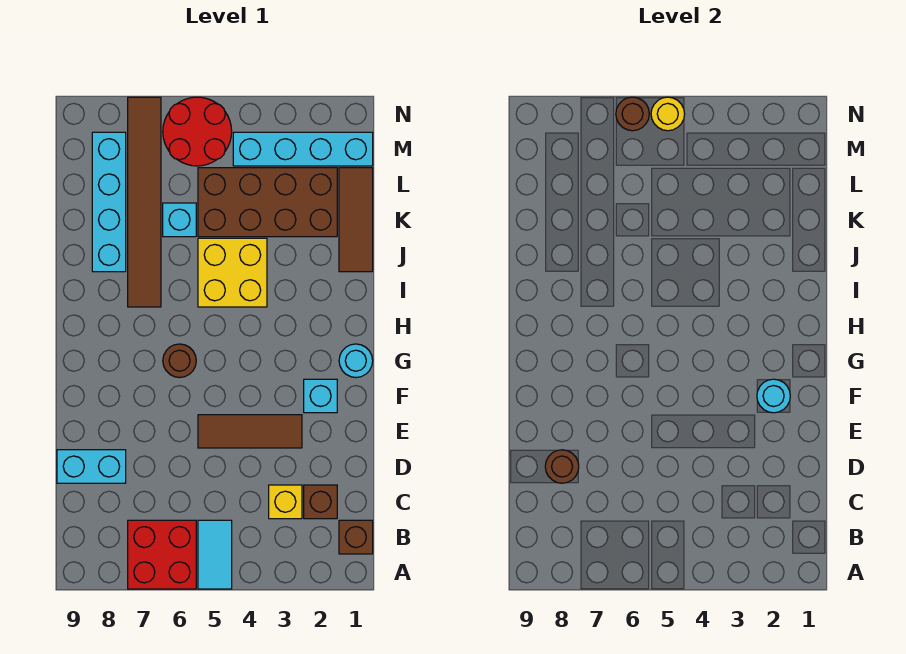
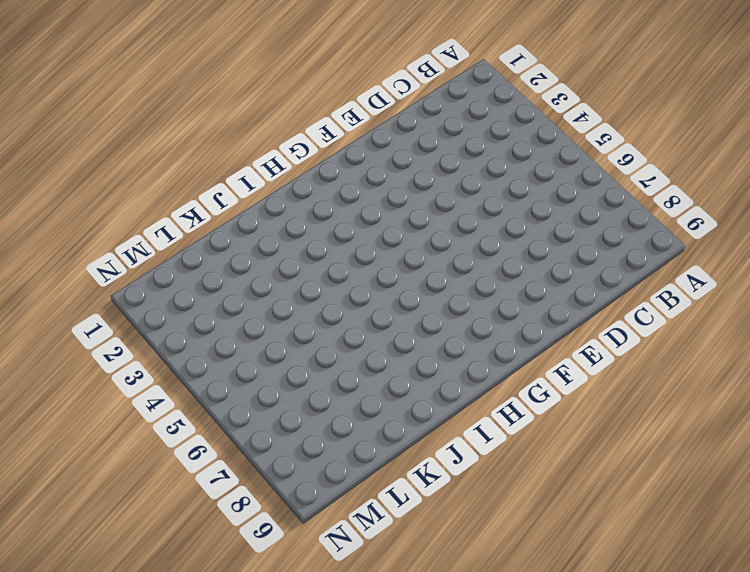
none -> cyan 1x2 tile [198,520,232,589]
none -> red 2x2 brick [128,520,196,589]
none -> brown 1x1 brick [339,520,373,554]

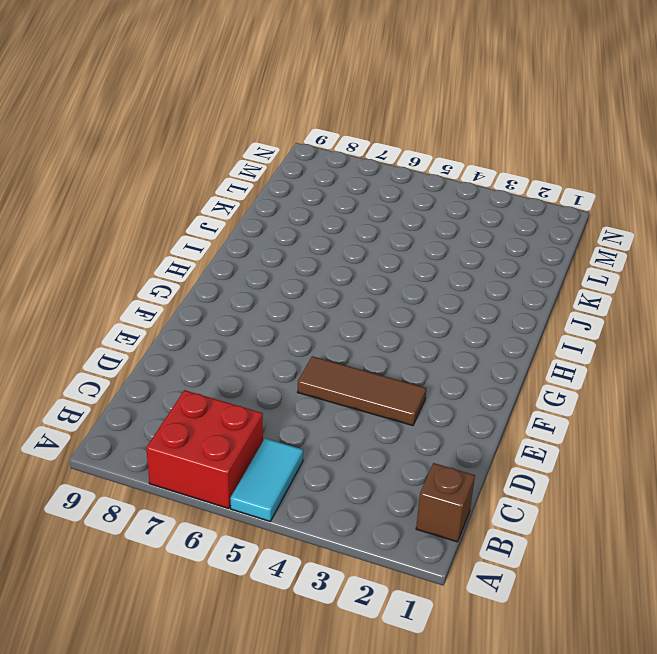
none -> brown 1x1 brick [304,485,337,519]
none -> yellow 1x1 brick [269,485,302,519]
none -> cyan 1x2 brick [57,450,126,483]

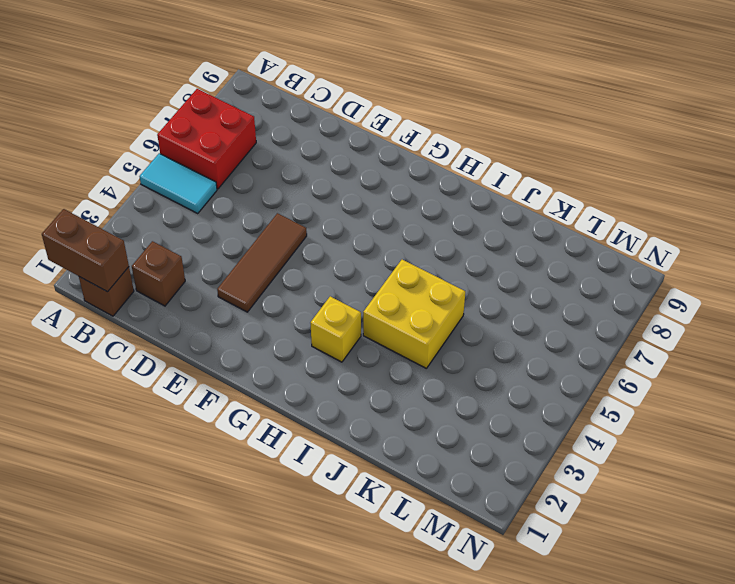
brown 1x2 brick [42,209,129,292] -> none
yellow 1x1 brick [310,296,361,362] -> yellow 1x1 brick moved to [269,485,302,519]
none -> cyan 1x2 brick [57,450,126,483]
none -> cyan 1x1 brick [304,379,337,413]
none -> cyan 1x1 round brick [339,344,373,378]

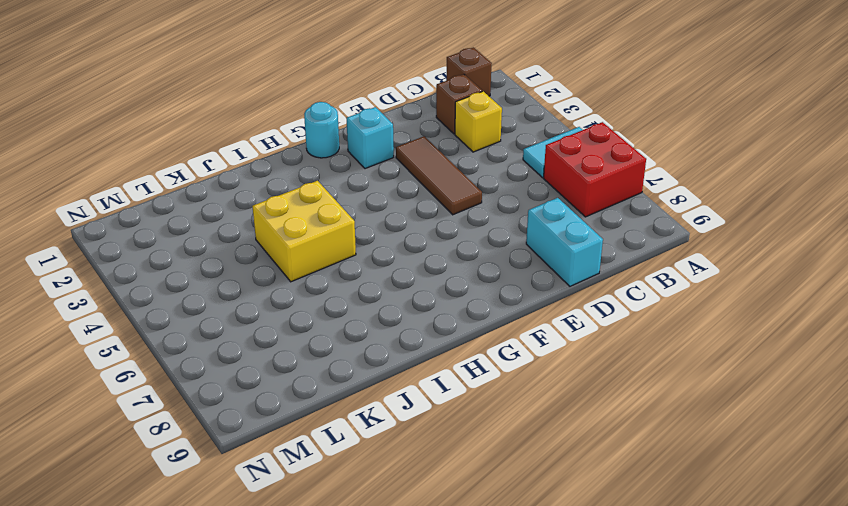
none -> brown 1x1 round brick [163,344,196,378]
none -> brown 1x6 tile [128,97,161,307]
none -> brown 1x3 tile [339,168,373,272]

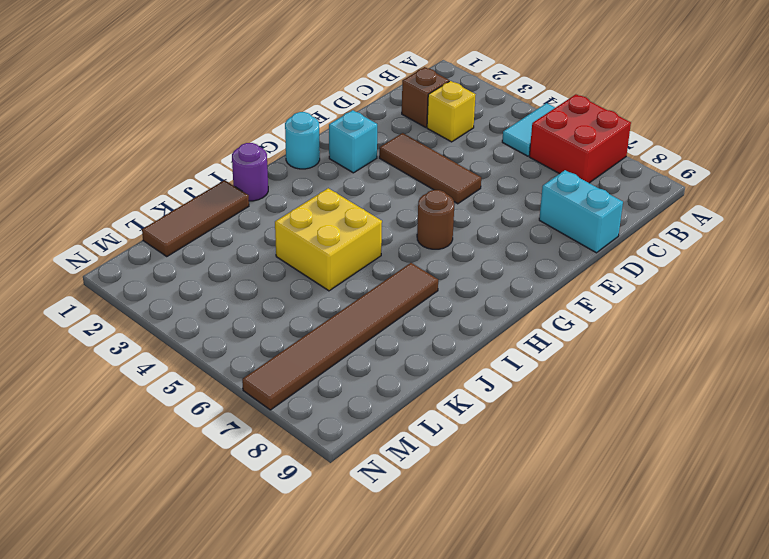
purple 1x1 round brick [232,143,268,201] -> none
none -> brown 1x1 brick [339,520,373,554]
none -> cyan 1x4 brick [92,132,126,272]
none -> brown 2x4 brick [198,168,337,237]

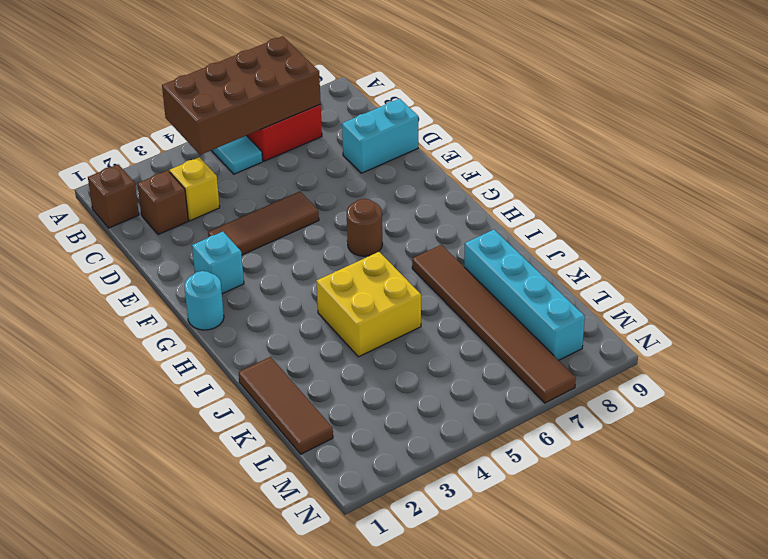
brown 2x4 brick [162,36,321,155] -> brown 2x4 brick moved to [198,168,337,237]
none -> cyan 1x1 brick [163,203,196,237]
none -> cyan 1x4 brick [233,132,373,166]
none -> red 2x2 round brick [163,97,232,166]

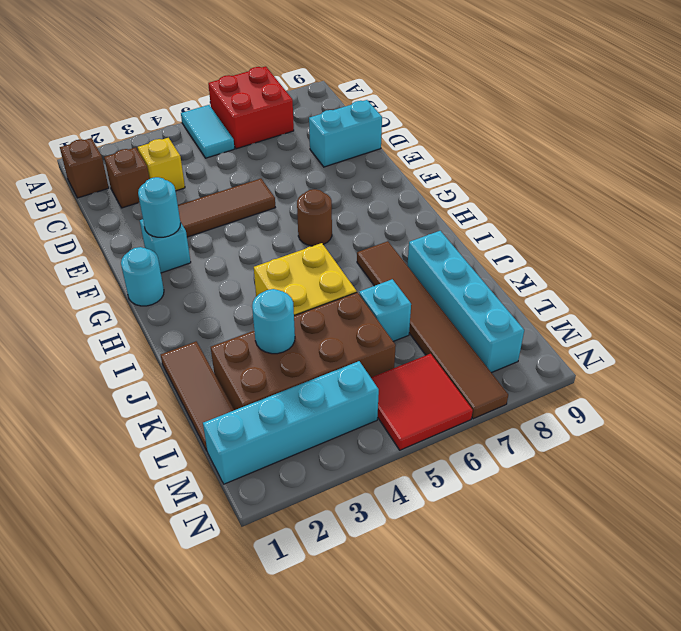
cyan 1x1 round brick [252,289,295,354] -> none
red 2x2 tile [371,354,473,450] -> red 2x2 round brick [163,97,232,166]
none -> brown 1x1 round brick [545,450,579,483]
none -> yellow 1x1 round brick [651,97,685,131]
none -> brown 1x1 round brick [616,97,649,131]

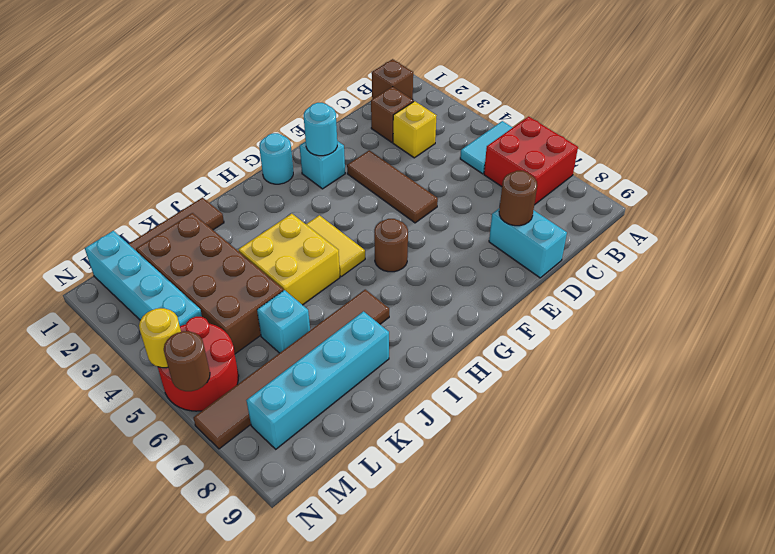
yellow 1x2 tile [306,215,365,276] -> none

